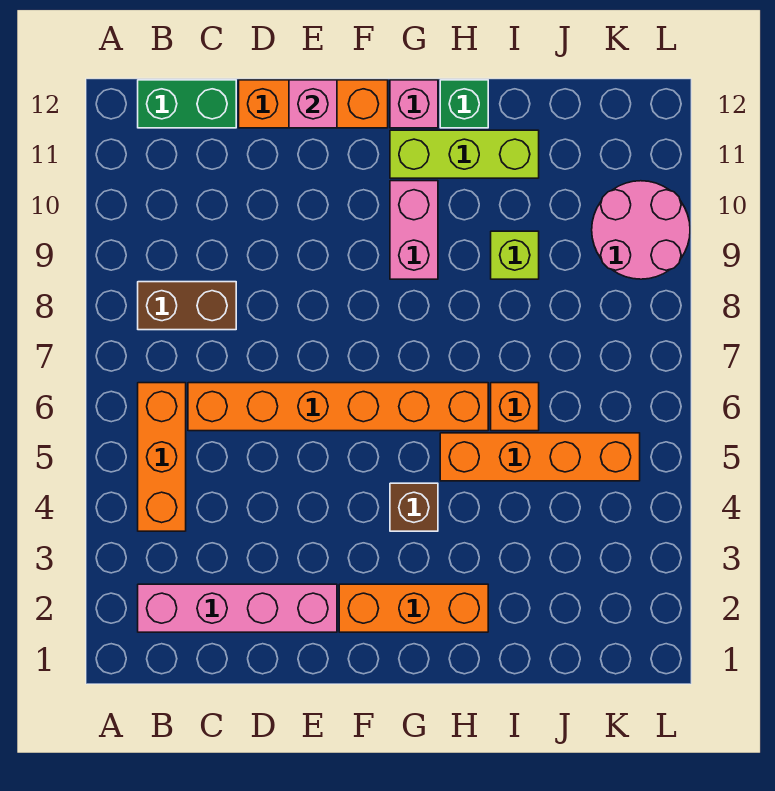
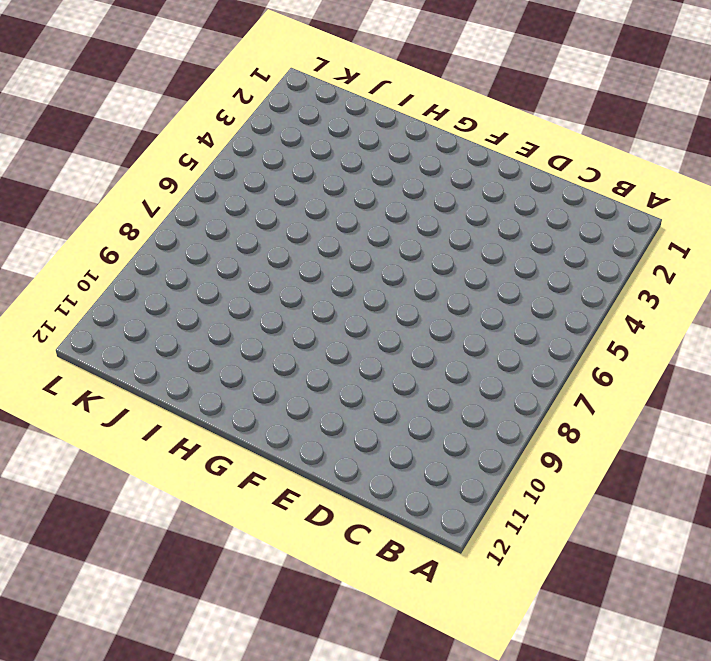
none -> pink 1x4 brick [138,584,337,632]
none -> orange 1x3 brick [138,383,186,531]
none -> brown 1x2 brick [138,282,236,330]

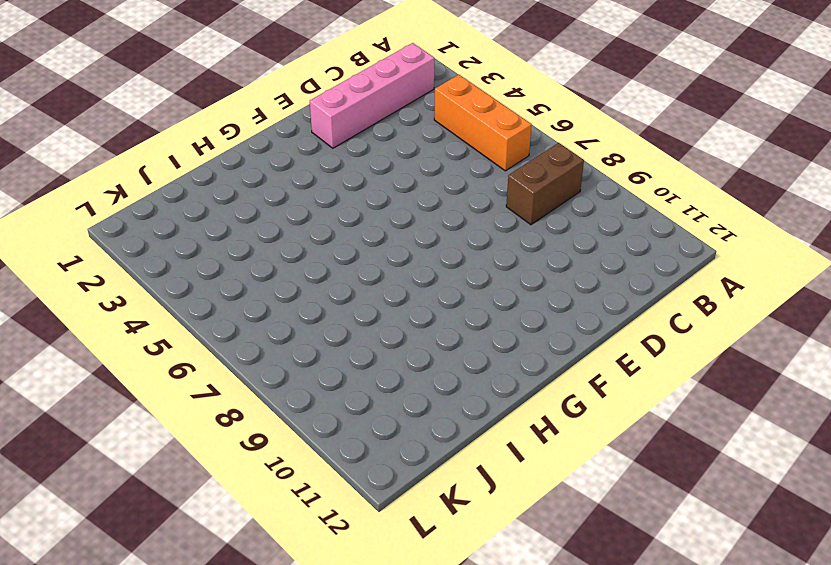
none -> green 1x2 brick [138,80,236,128]
none -> orange 1x6 brick [188,383,488,431]
none -> orange 1x3 brick [239,80,388,128]

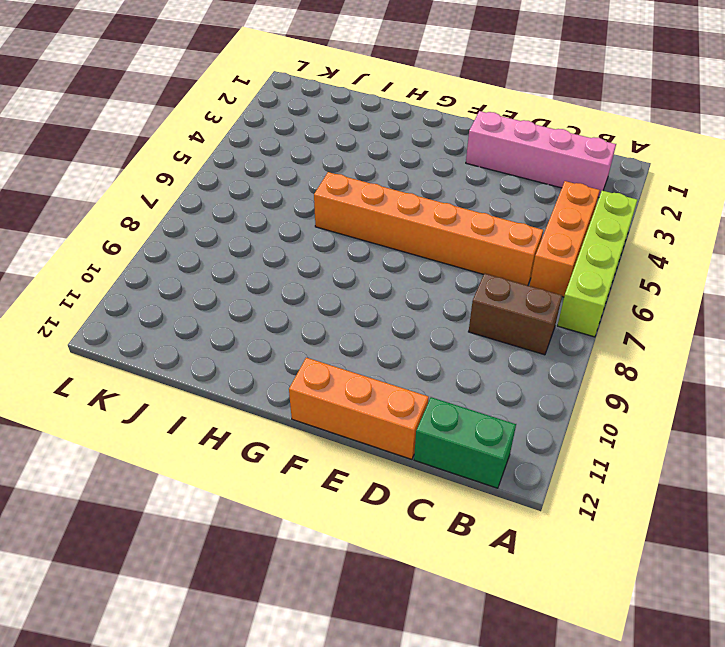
lime 1x4 brick [557,190,637,337] -> none
none -> orange 1x3 brick [339,584,488,632]
none -> brown 1x1 brick [390,483,438,531]
none -> pink 1x2 brick [390,181,438,279]

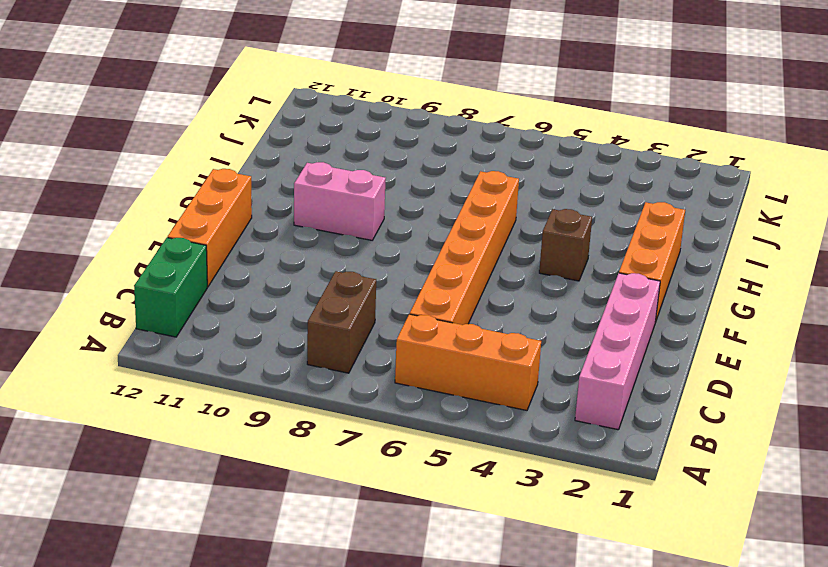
none -> lime 1x3 brick [390,130,539,178]
none -> pink 1x1 brick [390,80,438,128]
none -> orange 1x4 brick [440,433,640,481]

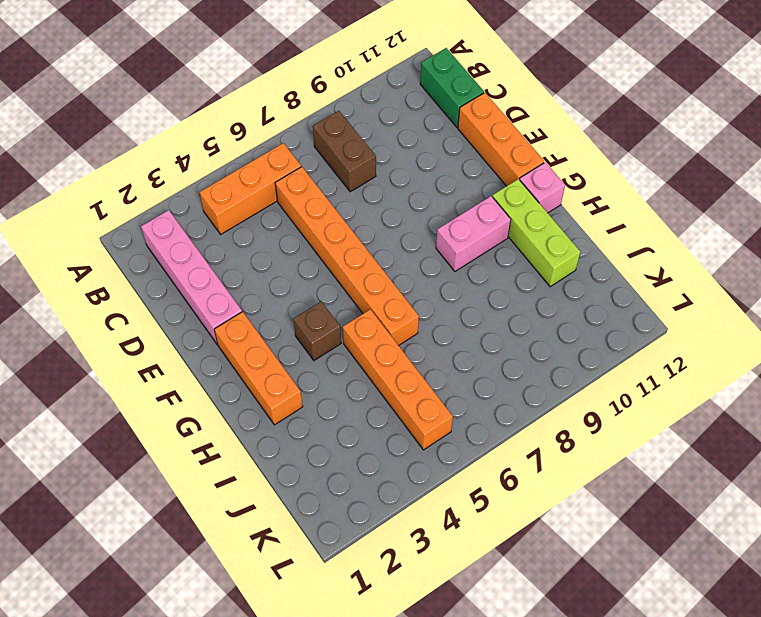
none -> green 1x1 brick [440,80,488,128]
none -> orange 1x1 brick [491,383,539,431]
none -> lime 1x1 brick [491,231,539,279]

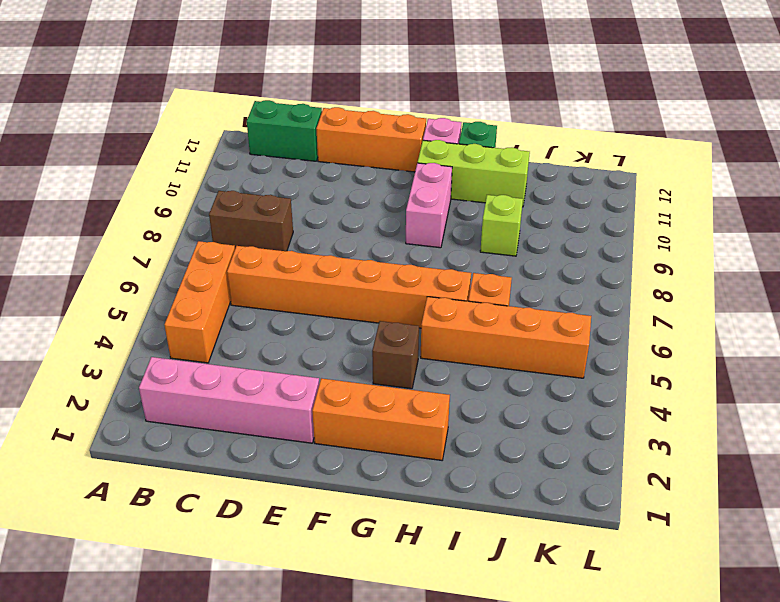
none -> pink 2x2 round brick [592,181,690,279]
none -> pink 1x1 brick [289,80,337,128]

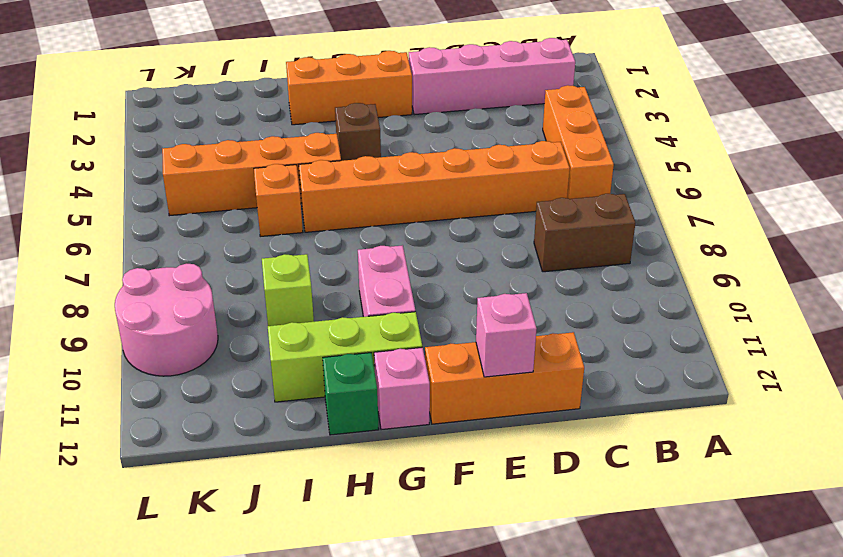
none -> green 1x2 brick [138,80,236,128]

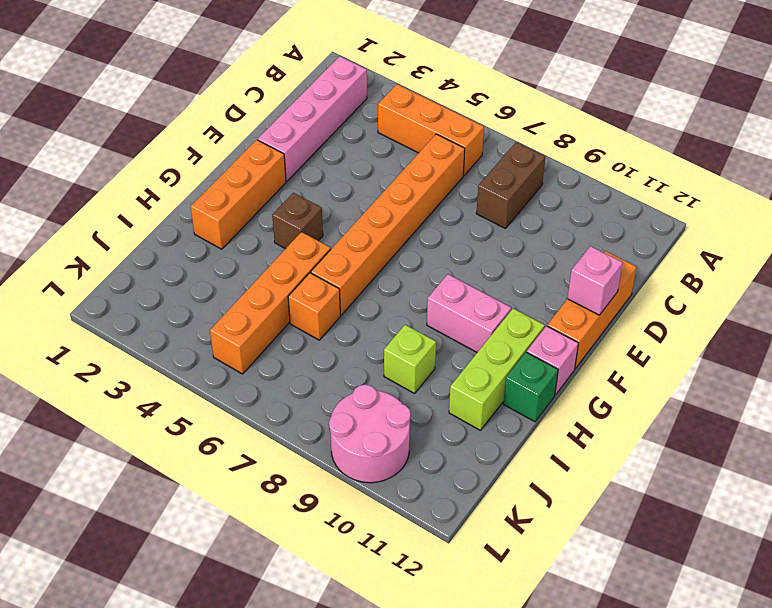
none -> green 1x2 brick [138,80,236,128]

